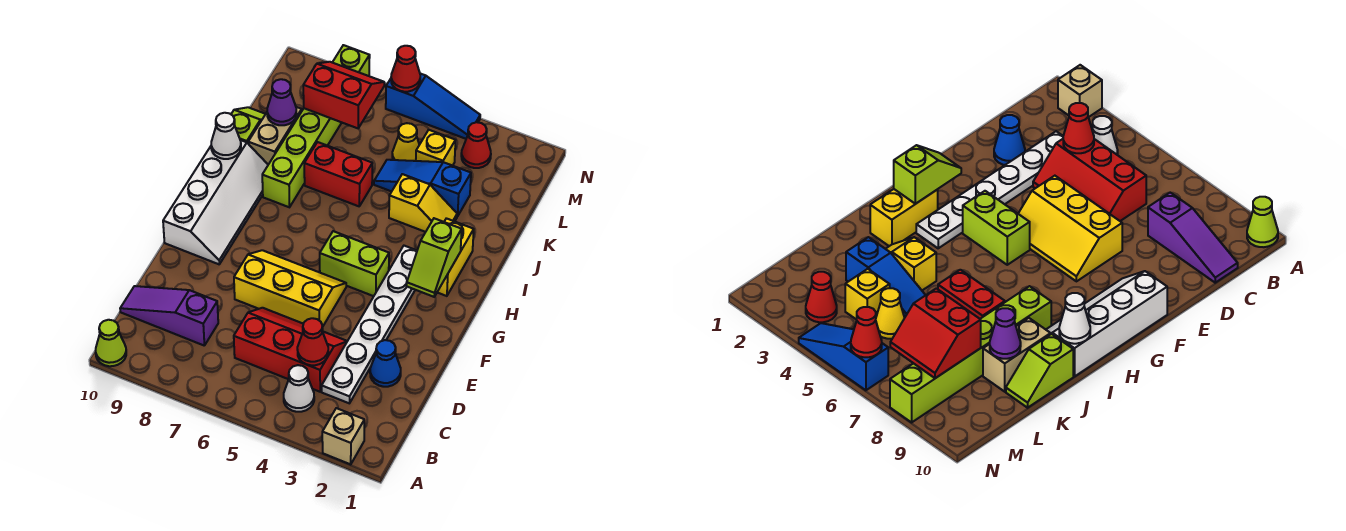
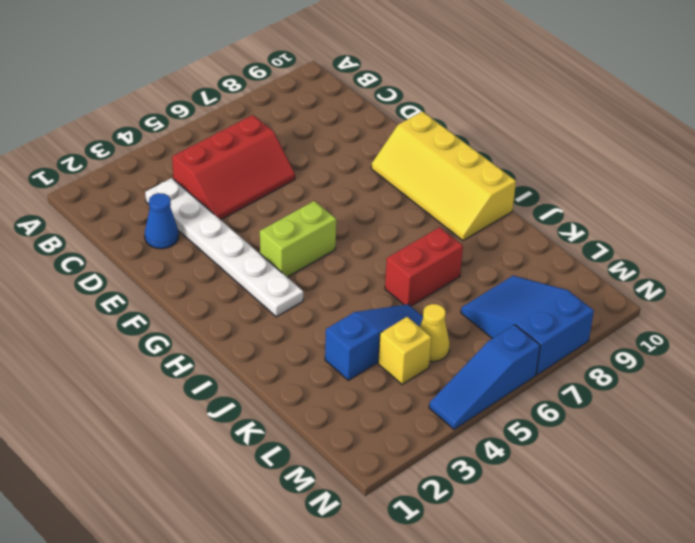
yellow 2x4 slope [371,111,516,241] -> white 2x4 slope [163,140,268,264]
blue 2x3 slope [461,276,594,375] -> lime 1x6 brick [262,45,370,207]
none -> tan 1x1 brick [322,408,364,464]
none -> lime 1x1 cone [96,320,126,366]
none -> white 1x1 cone [284,365,314,412]

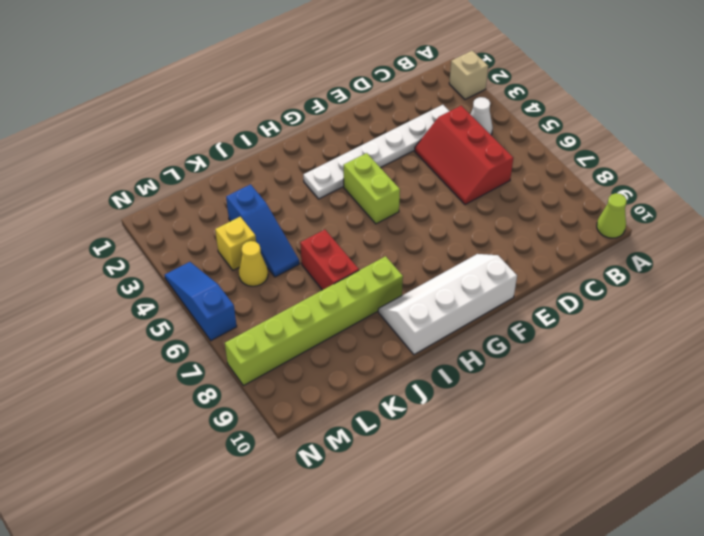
none -> purple 1x3 slope [120,286,218,345]
none -> blue 1x1 cone [370,340,401,387]
none -> yellow 2x3 slope [234,250,346,326]

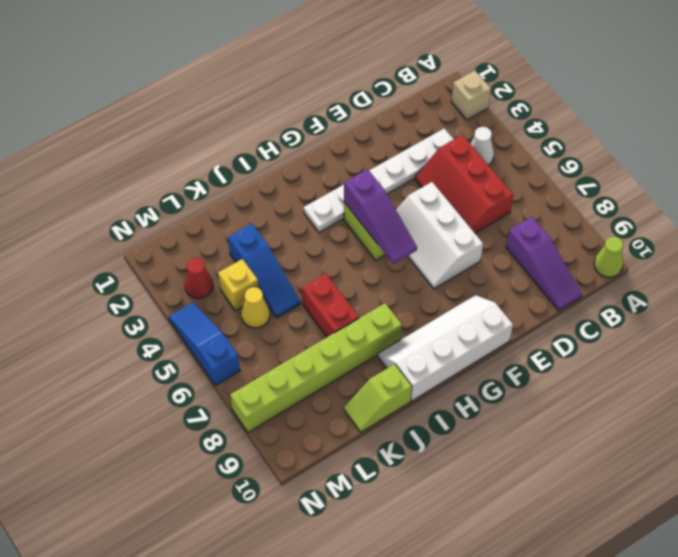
white 2x3 slope [396,182,483,289] -> yellow 2x3 slope [234,250,346,326]
purple 1x3 slope [344,169,417,264] -> none
none -> blue 1x1 cone [370,340,401,387]
none -> yellow 1x2 brick [437,218,474,296]
none -> yellow 1x2 slope [389,174,457,232]

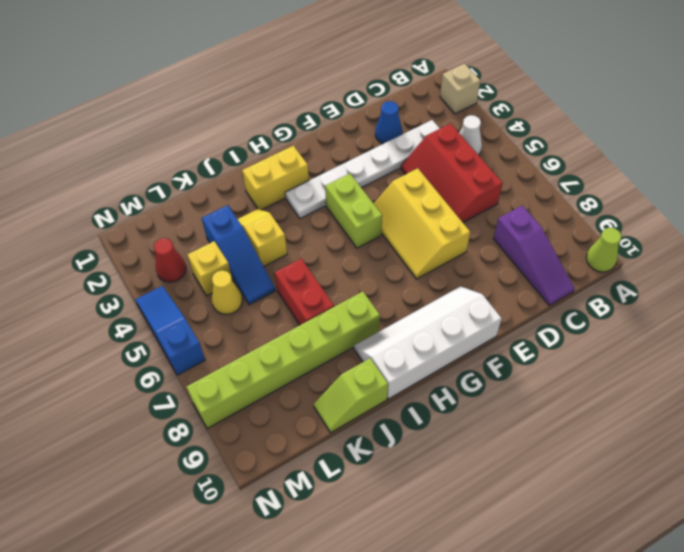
none -> tan 1x2 brick [248,107,302,165]
none -> red 1x1 cone [297,318,328,365]
none -> lime 1x2 slope [407,218,462,297]

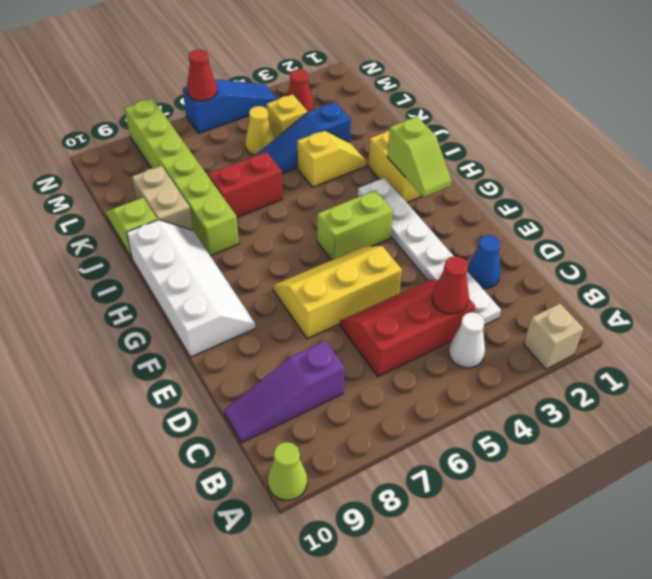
none -> white 1x1 cone [211,113,241,159]
none -> purple 1x1 cone [267,79,297,125]
none -> red 2x2 slope [303,62,384,128]

